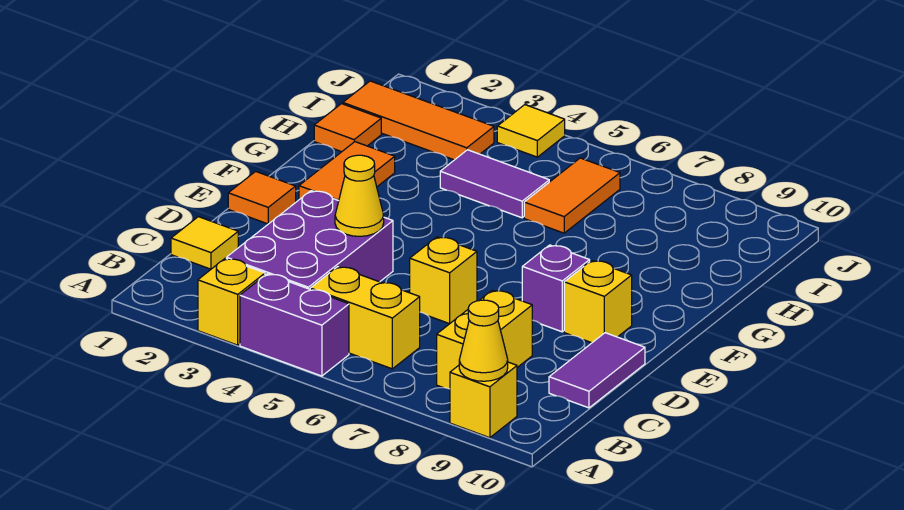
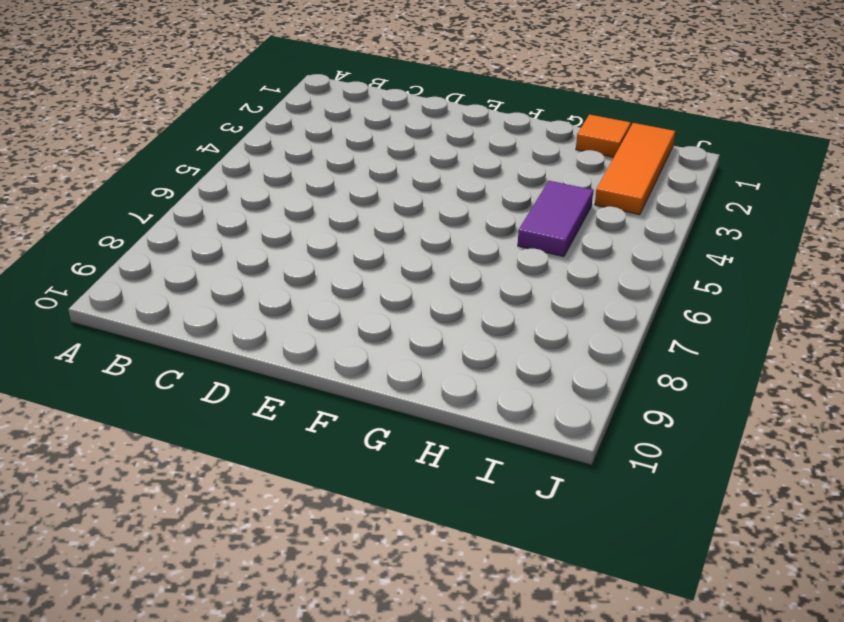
none -> yellow 1x1 brick [198,258,265,345]
none -> purple 1x2 brick [240,274,349,376]
none -> yellow 1x1 brick [450,362,517,438]

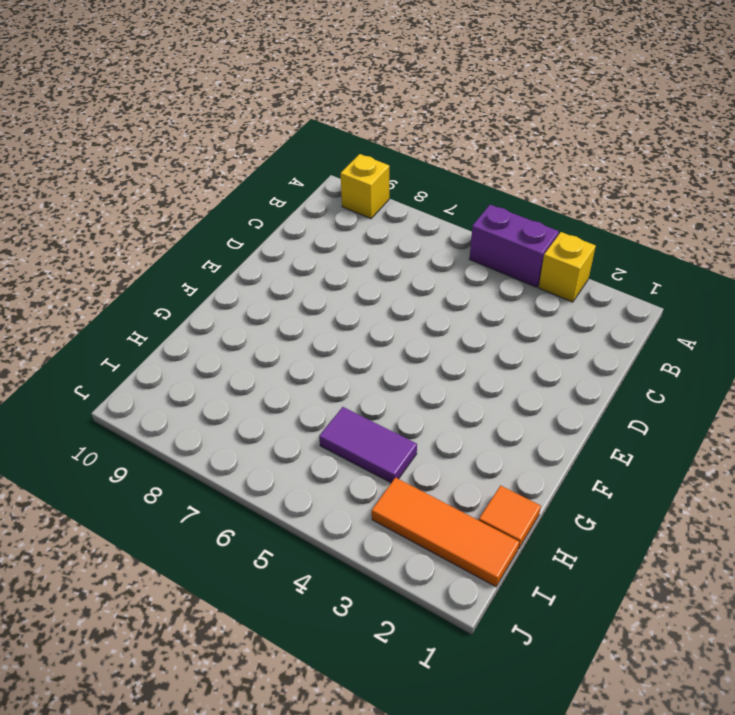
none -> purple 2x3 brick [226,191,393,289]
none -> yellow 1x2 brick [310,267,420,369]
none -> yellow 1x2 brick [437,290,532,389]

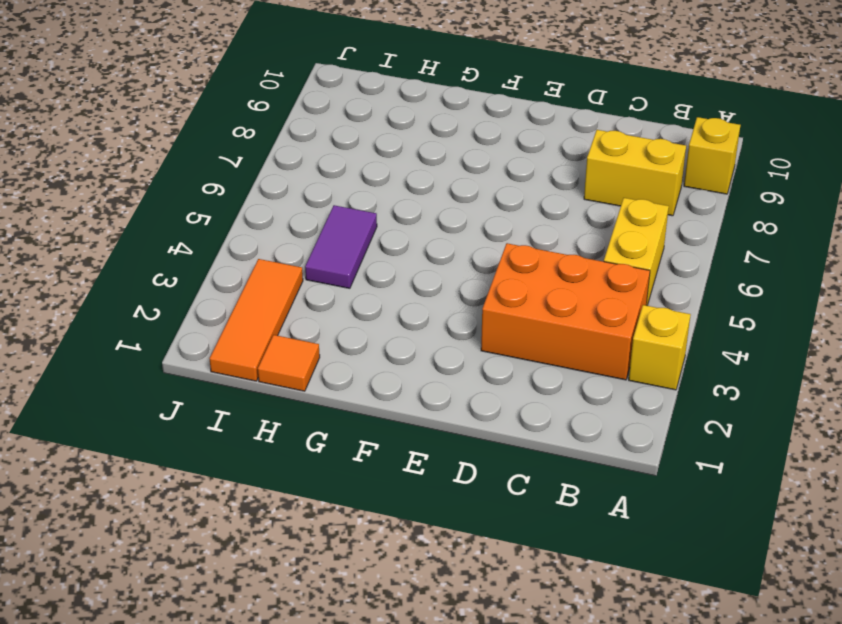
orange 2x3 brick [481,243,650,380] -> purple 2x3 brick [226,191,393,289]
none -> purple 1x2 brick [240,274,349,376]
none -> yellow 1x1 tile [171,217,238,269]
none -> purple 1x2 tile [549,333,645,408]

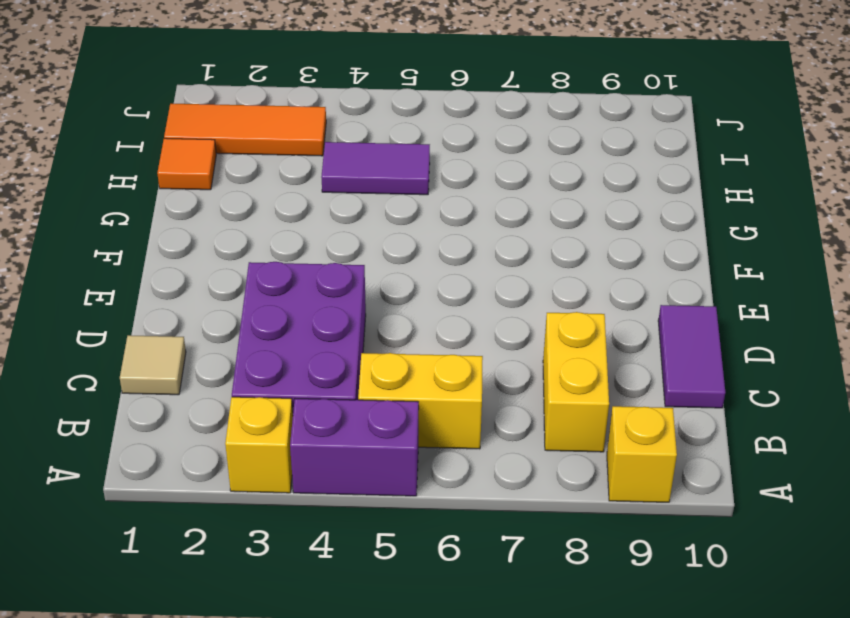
tan 1x1 tile [120,335,186,395] -> yellow 1x1 tile [171,217,238,269]
none -> yellow 1x1 brick [410,237,477,324]
none -> orange 1x1 tile [228,171,296,224]
none -> purple 1x1 brick [522,245,590,332]

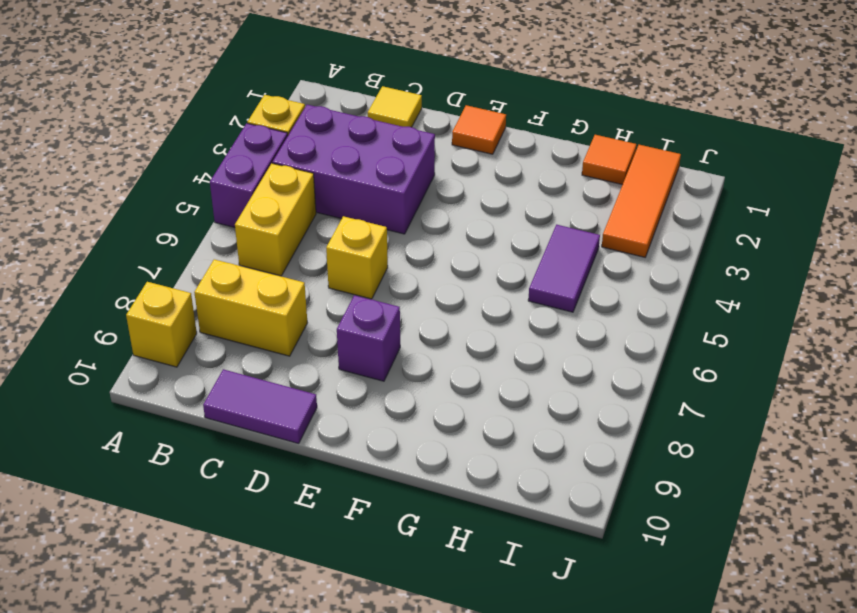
none -> yellow 1x1 brick [564,260,632,343]
none -> orange 1x2 tile [299,142,395,201]
none -> orange 1x2 tile [524,158,620,233]

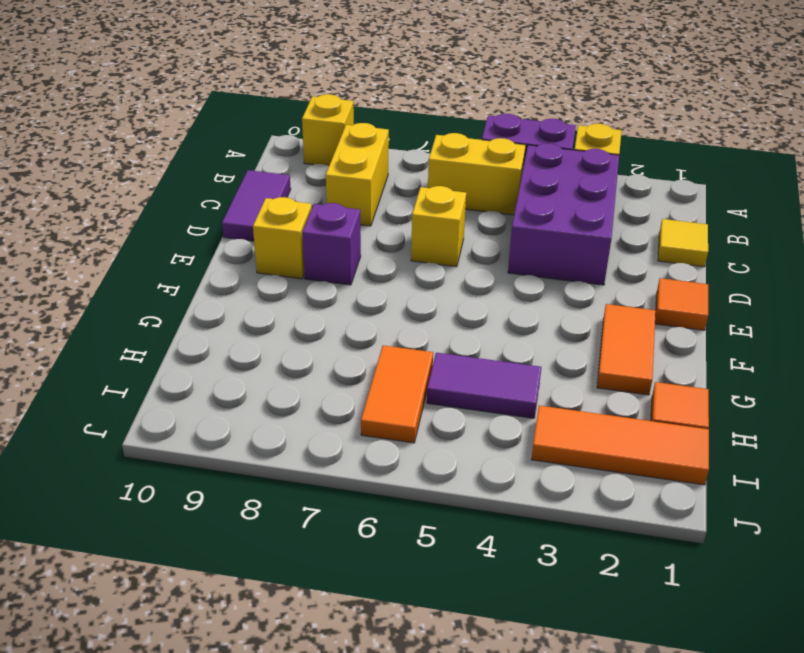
none -> yellow 1x1 tile [497,105,565,157]
none -> yellow 1x1 cone [459,300,508,381]
none -> yellow 1x1 cone [335,155,384,236]

